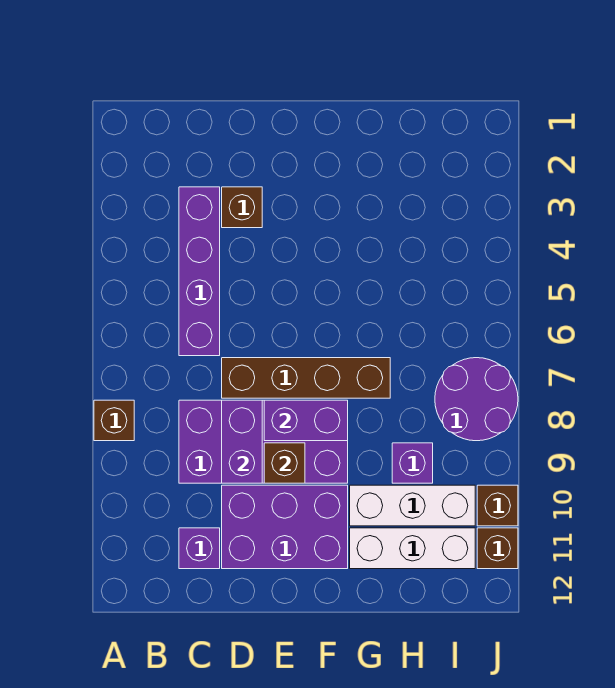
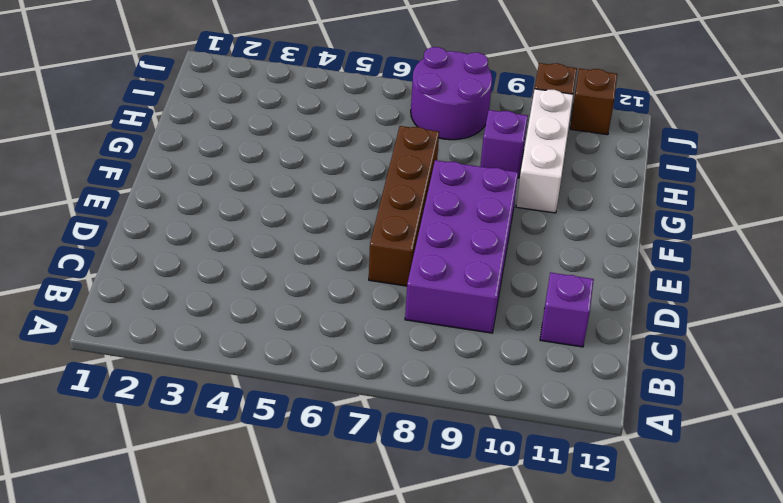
none -> brown 1x1 brick [94,400,134,441]
none -> purple 1x4 brick [179,187,220,356]
none -> brown 1x1 brick [222,187,262,228]

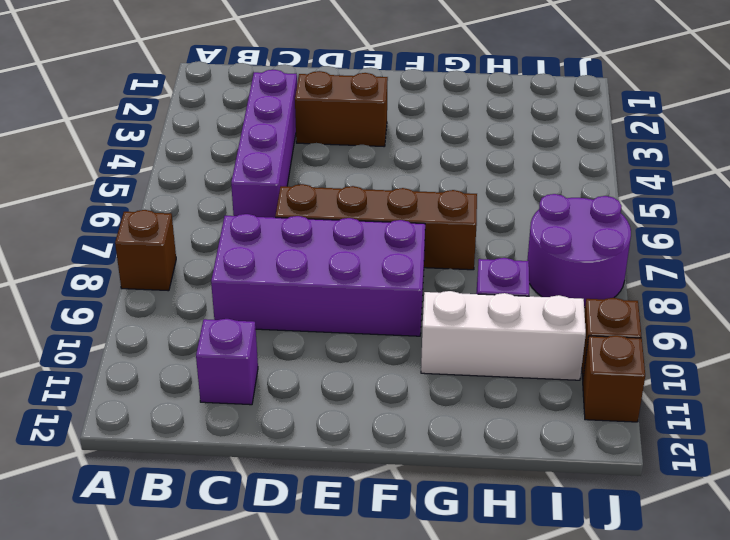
brown 1x2 brick [295,71,388,146] -> brown 1x1 brick [222,187,262,228]
none -> purple 2x3 brick [222,485,348,569]
none -> white 1x3 brick [350,528,475,569]
none -> purple 1x2 brick [222,400,262,483]

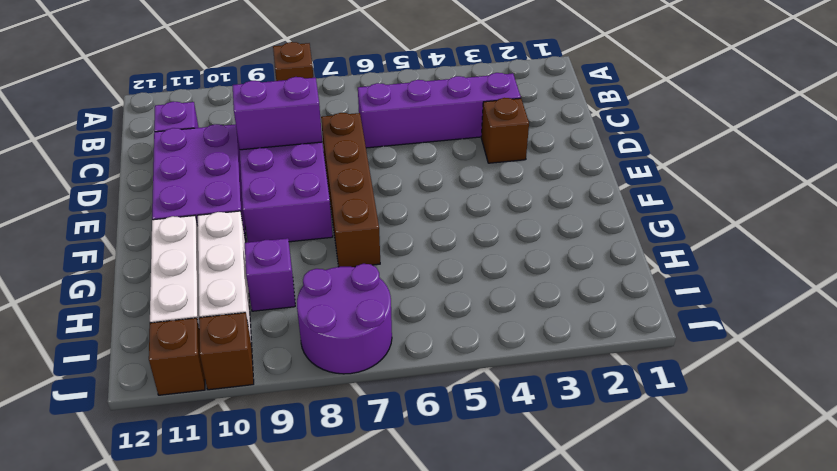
none -> purple 1x2 brick [264,400,348,441]
none -> brown 1x1 brick [264,443,305,483]

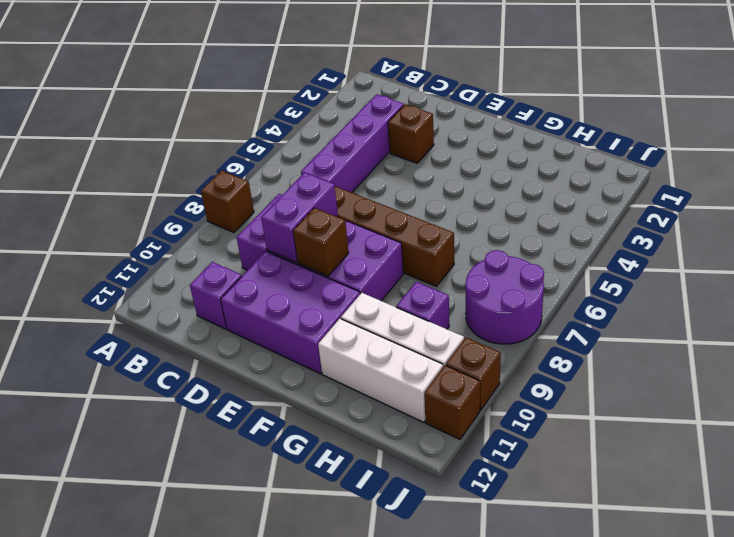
none -> purple 1x2 brick [264,400,348,441]

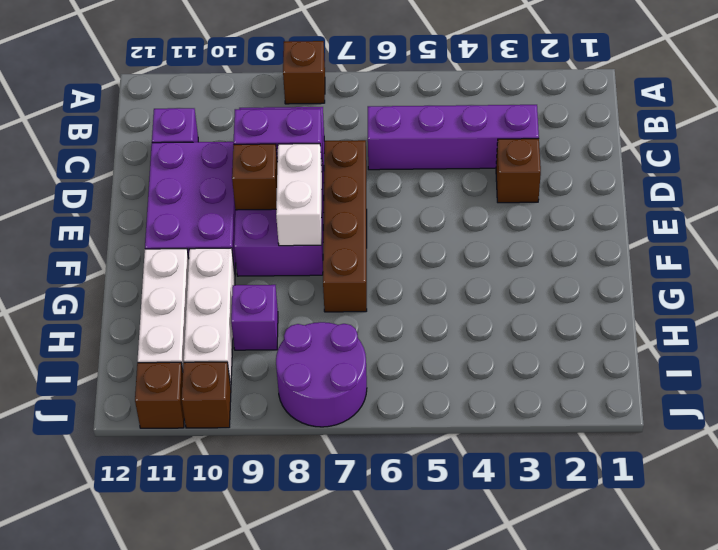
white 1x2 brick [276,144,322,246] -> purple 1x2 brick [264,400,348,441]

